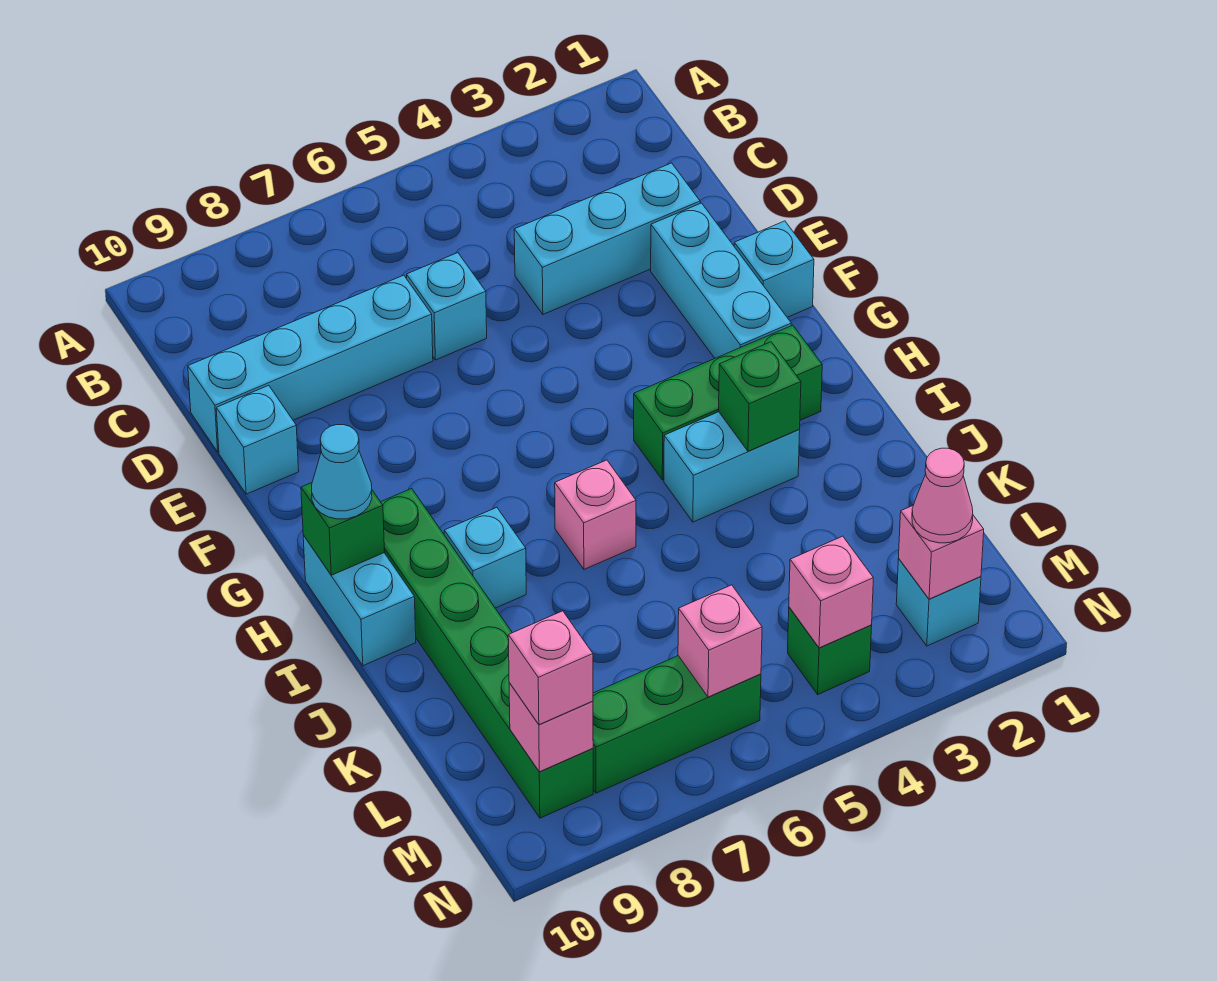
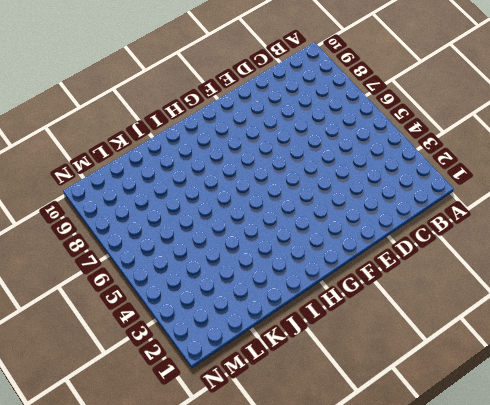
none -> cyan 1x3 brick [514,163,700,314]
none -> cyan 1x1 brick [407,253,487,360]
none -> cyan 1x4 brick [188,275,433,452]

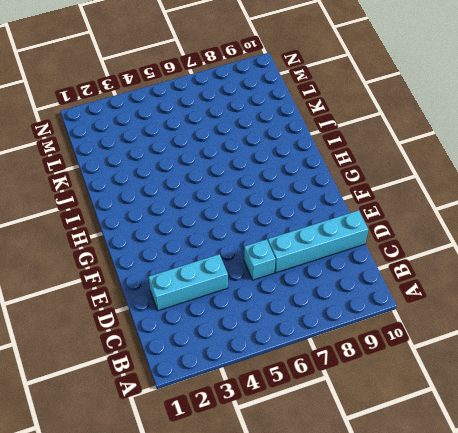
none -> cyan 1x3 brick [651,203,791,358]
none -> cyan 1x1 brick [216,385,299,494]
none -> cyan 1x1 brick [734,221,814,317]

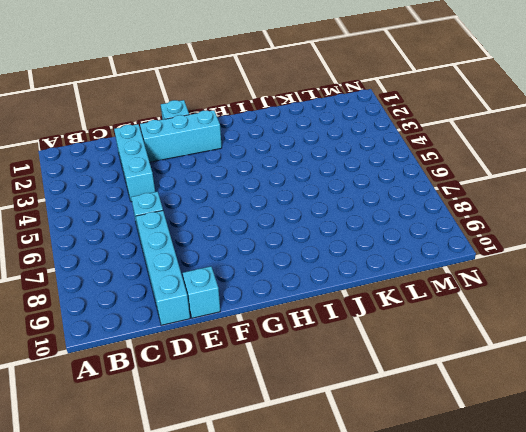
none -> green 1x3 brick [634,325,822,480]
none -> green 1x6 brick [381,488,593,818]
none -> cyan 1x2 brick [303,535,416,666]

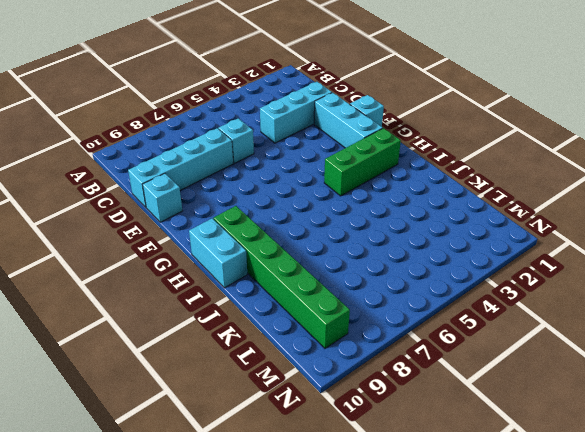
none -> cyan 1x2 brick [664,412,800,522]
none -> pink 1x1 brick [555,460,636,569]
none -> cyan 1x1 brick [444,508,526,608]

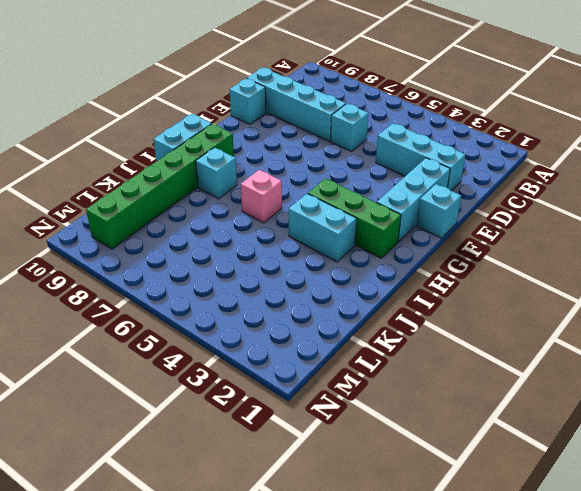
none -> cyan 1x1 brick [896,559,981,646]
none -> green 1x1 brick [788,607,872,694]
none -> green 1x3 brick [593,656,761,793]

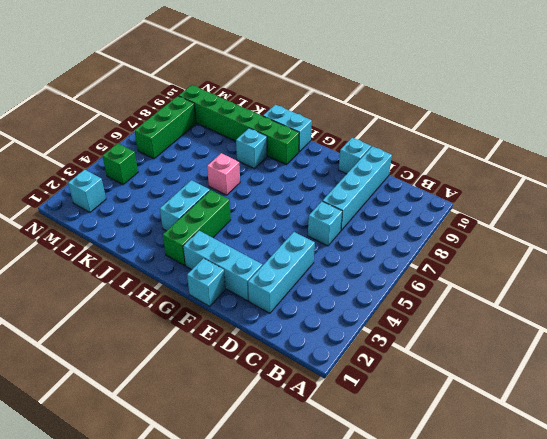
none -> green 1x1 brick [301,483,385,575]
none -> green 1x1 brick [719,342,801,451]
none -> pink 1x1 brick [899,506,984,599]

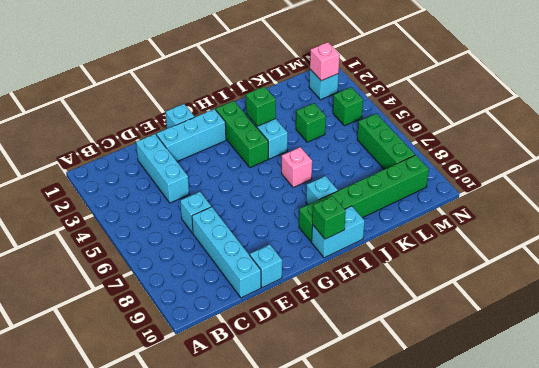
green 1x1 brick [296,103,326,142] -> none
none -> pink 1x1 brick [789,536,873,648]
none -> pink 1x1 brick [678,585,762,697]
none -> pink 1x1 brick [509,683,593,772]

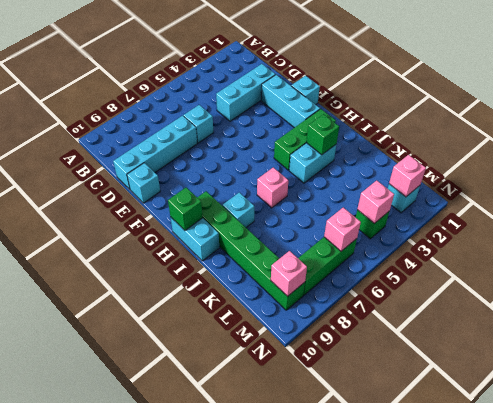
none -> cyan 1x1 cone [312,425,372,519]
none -> pink 1x1 cone [912,448,973,543]
none -> pink 1x1 brick [508,611,593,725]

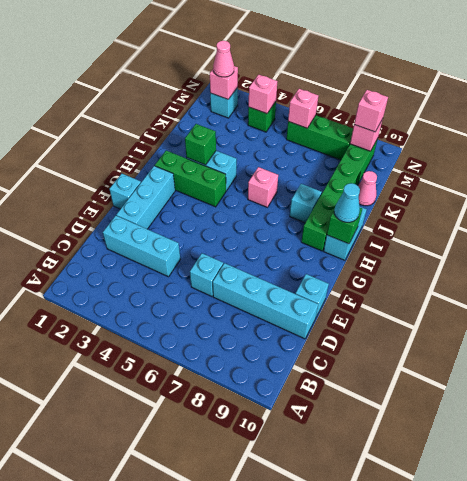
pink 1x1 cone [358,171,377,206] -> none

